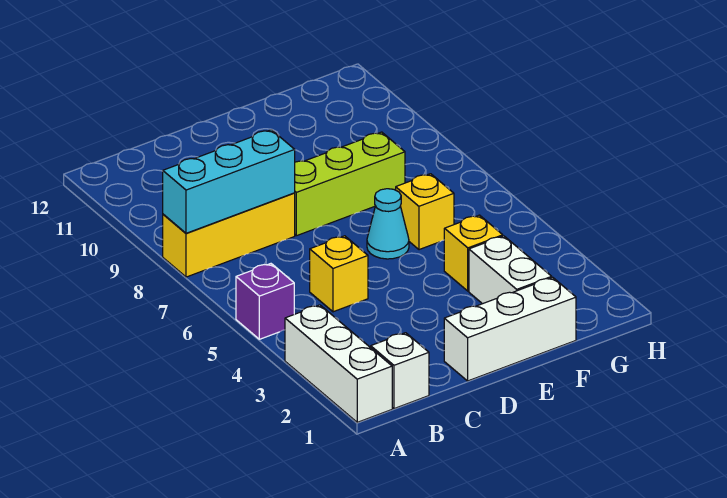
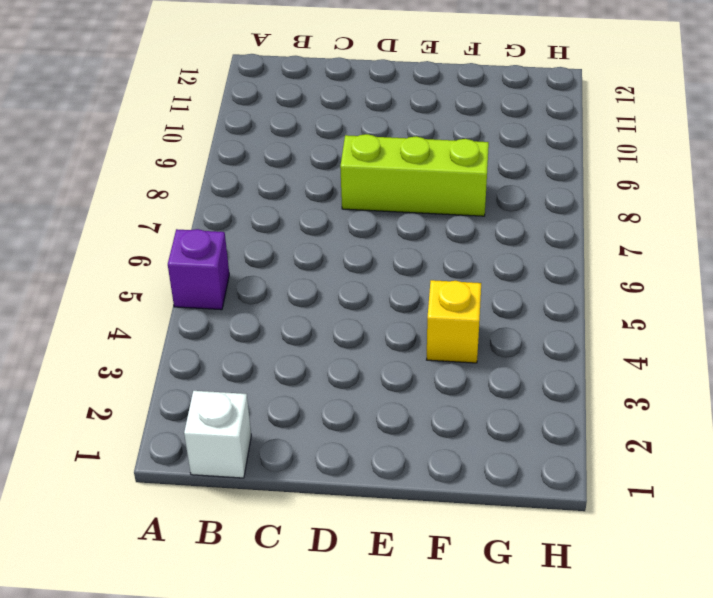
none -> white 1x3 brick [285,305,392,422]
none -> yellow 1x3 brick [163,193,295,277]
none -> yellow 1x1 brick [310,236,368,312]

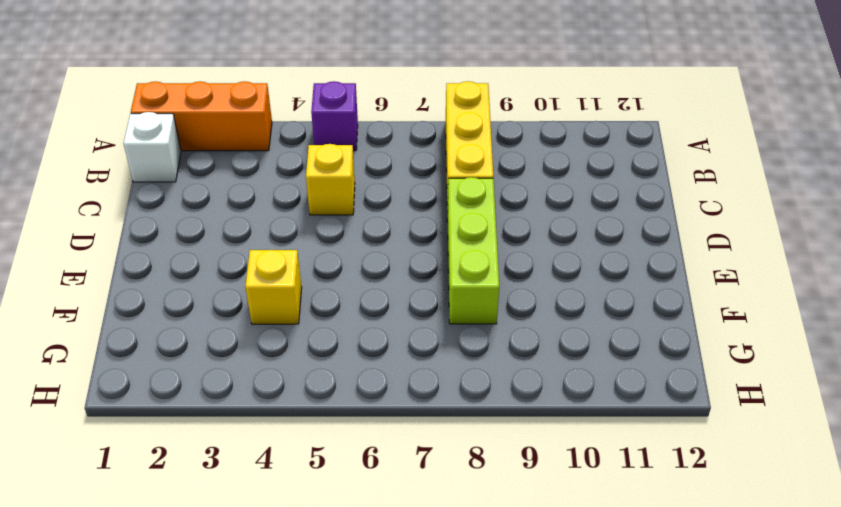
orange 1x3 brick [131,81,272,151] -> white 1x3 brick [285,305,392,422]
none -> white 1x3 brick [444,278,576,381]
none -> cyan 1x1 cone [367,189,409,259]
none -> white 1x2 brick [469,236,552,304]

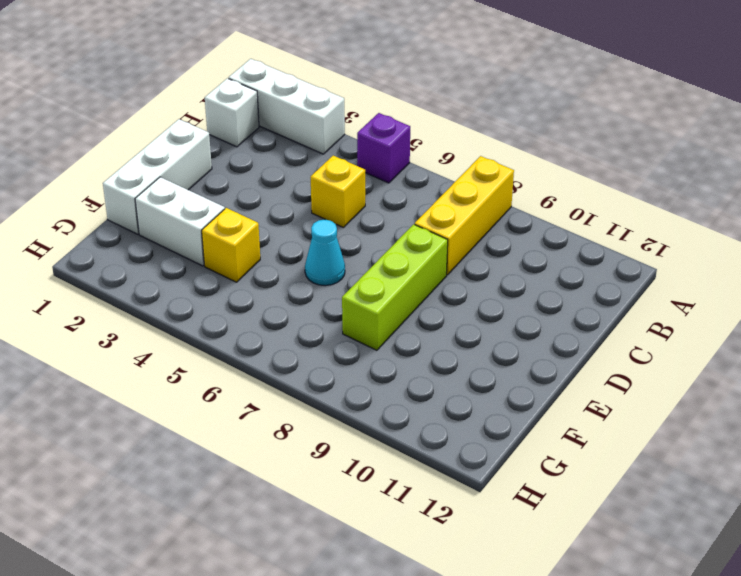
none -> yellow 1x1 brick [396,174,454,250]
none -> cyan 1x3 brick [163,130,295,233]

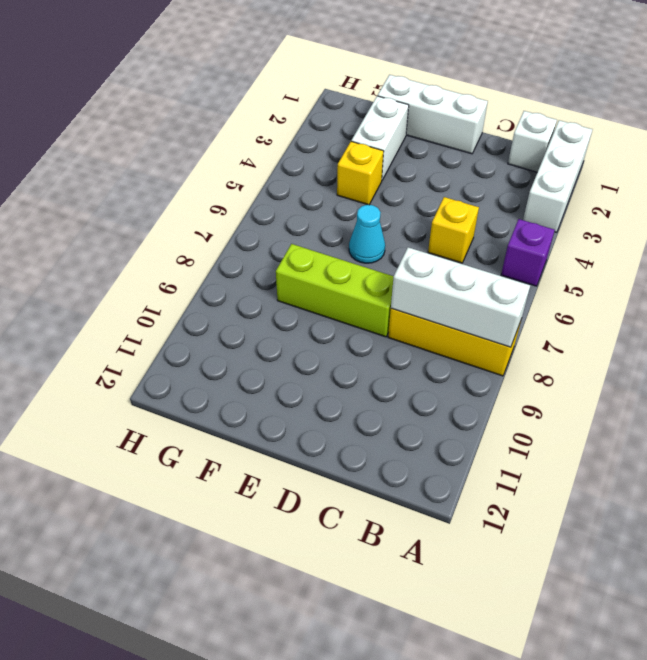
white 1x3 brick [391,247,530,347] -> cyan 1x3 brick [163,130,295,233]
none -> yellow 1x1 brick [396,174,454,250]

